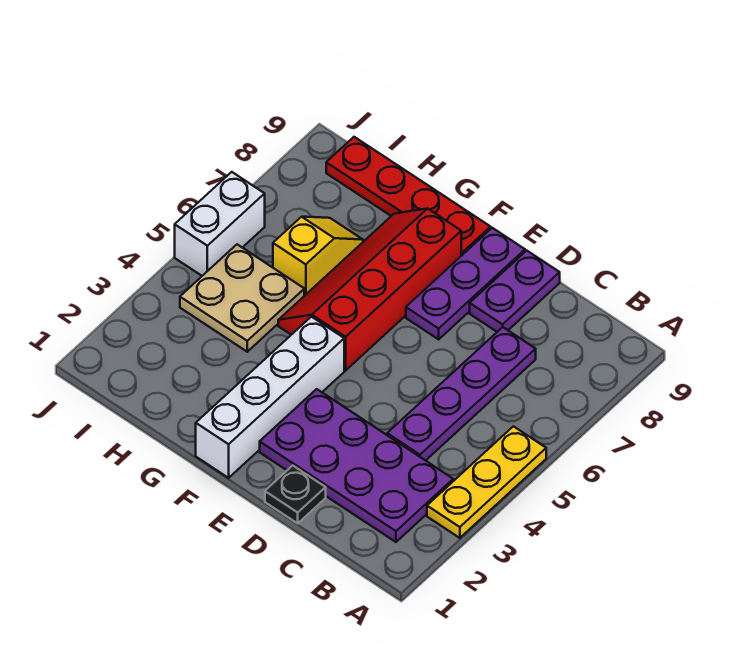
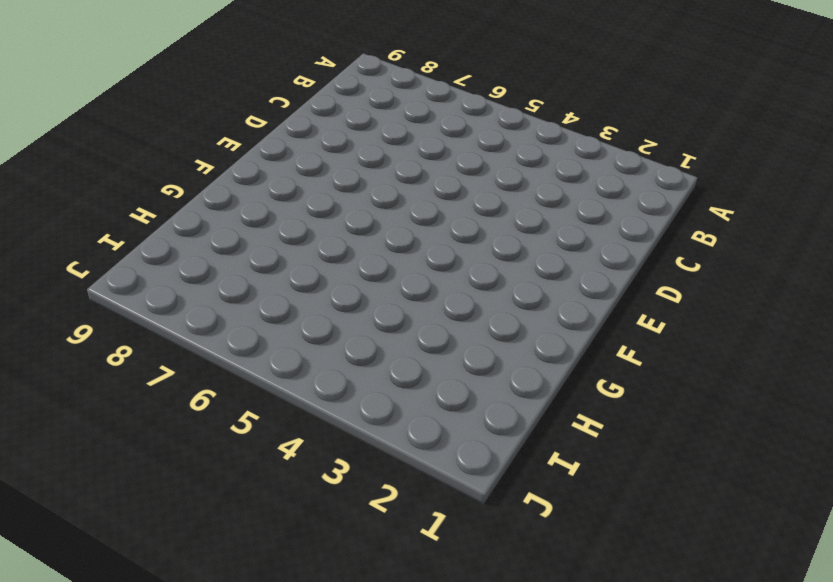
none -> yellow 1x3 plate [427,426,546,538]
none -> purple 2x4 plate [260,389,453,542]
none -> purple 1x4 plate [387,327,536,461]

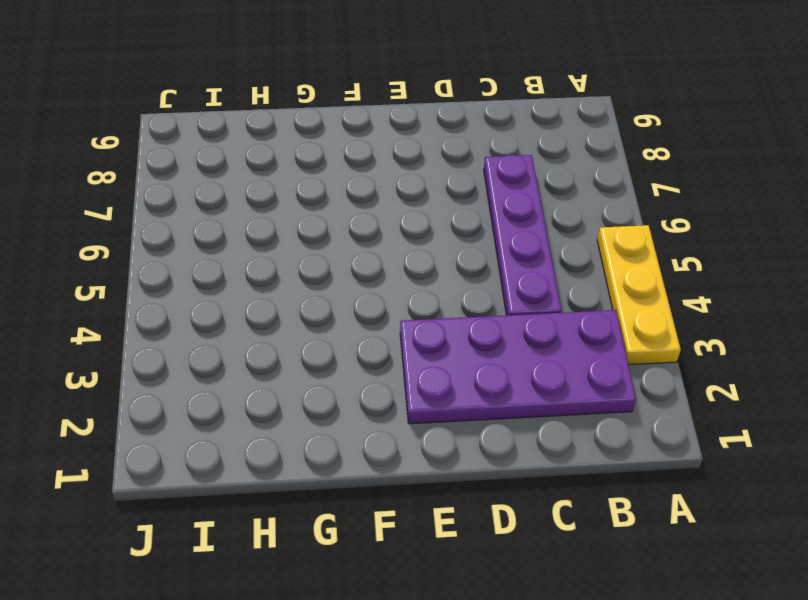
none -> black 1x1 plate [265,466,326,523]
none -> purple 1x2 plate [470,251,560,332]
none -> purple 1x3 plate [406,228,525,339]

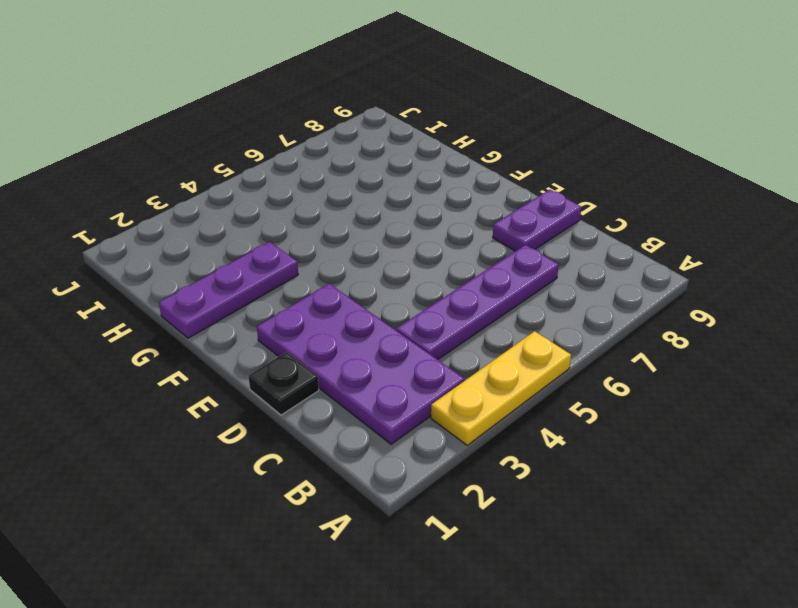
purple 1x3 plate [159,242,298,338] -> purple 1x3 plate moved to [406,228,525,339]
none -> white 1x4 brick [196,317,344,478]
none -> red 2x4 slope [278,209,461,370]
none -> red 1x4 plate [326,137,491,256]

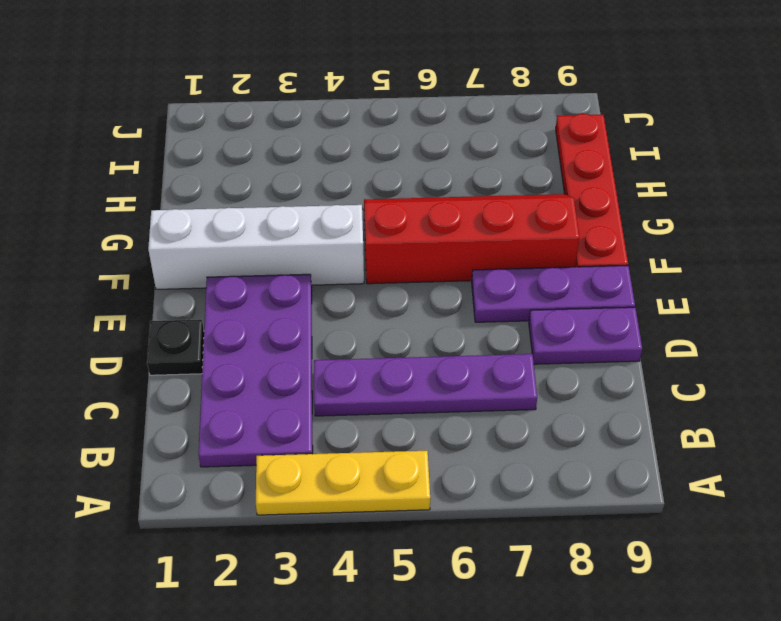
none -> tan 2x2 plate [180,244,304,352]
none -> yellow 1x2 slope [273,217,363,296]
none -> white 1x2 brick [175,172,265,276]

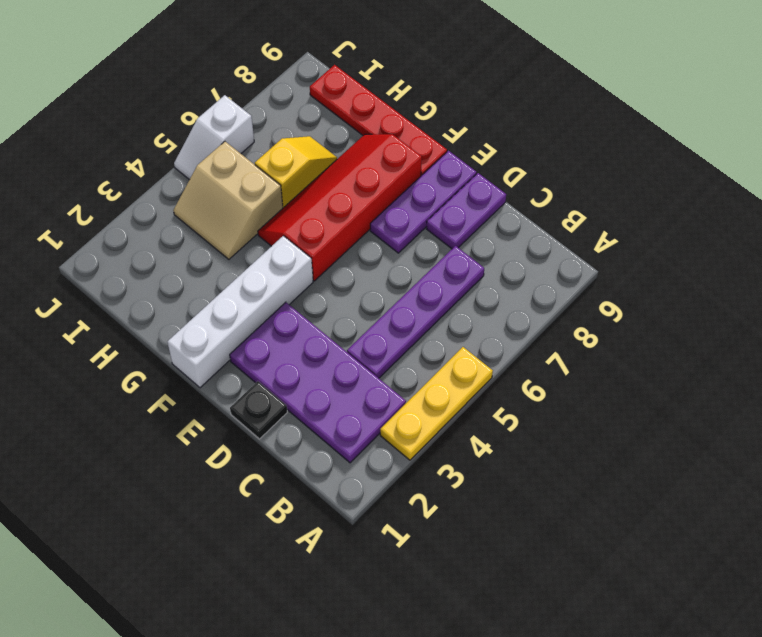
tan 2x2 slope [173,142,283,259] -> tan 2x2 plate [180,244,304,352]
white 1x2 slope [174,95,254,180] -> white 1x2 brick [175,172,265,276]

